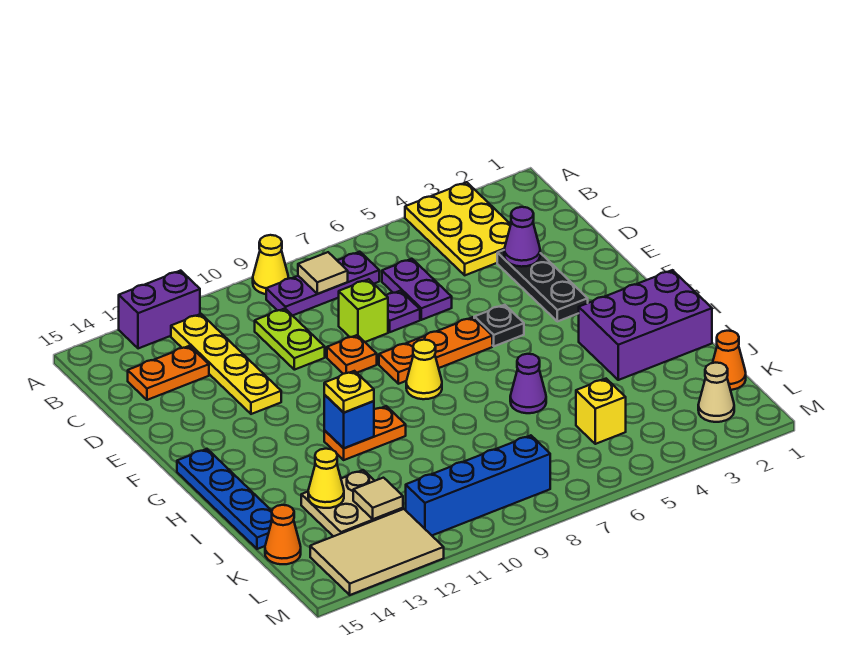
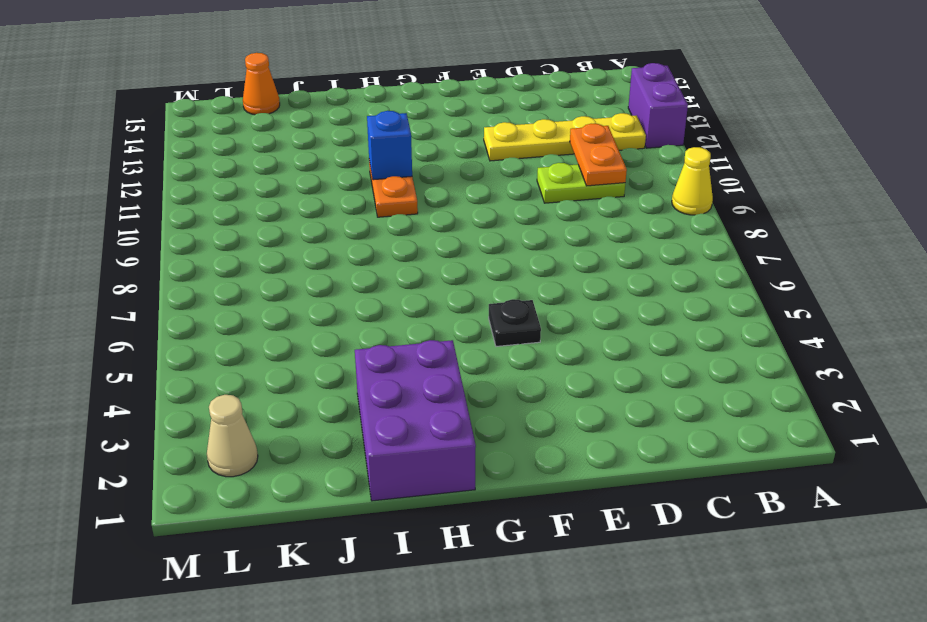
orange 1x2 plate [570,124,627,186] -> orange 1x2 plate moved to [128,346,209,400]
none -> yellow 2x3 plate [405,182,511,275]
none -> purple 1x3 plate [266,252,379,316]
none -> purple 1x2 plate [382,259,452,320]
none -> black 1x3 plate [497,250,588,322]

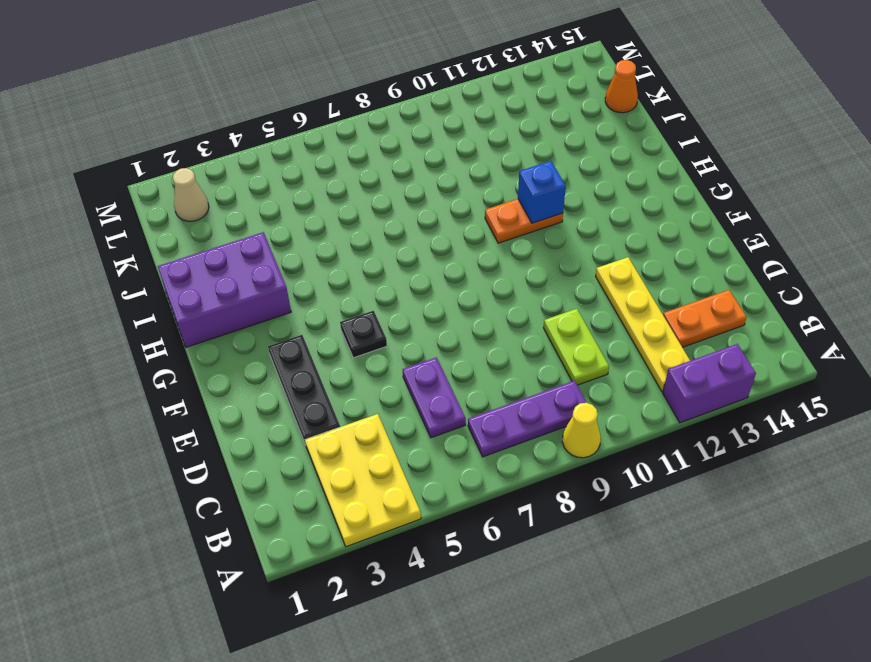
none -> purple 1x1 plate [386,291,420,332]
none -> lime 1x1 brick [339,279,388,342]
none -> orange 1x1 plate [327,335,377,374]
none -> orange 1x3 plate [379,317,492,384]

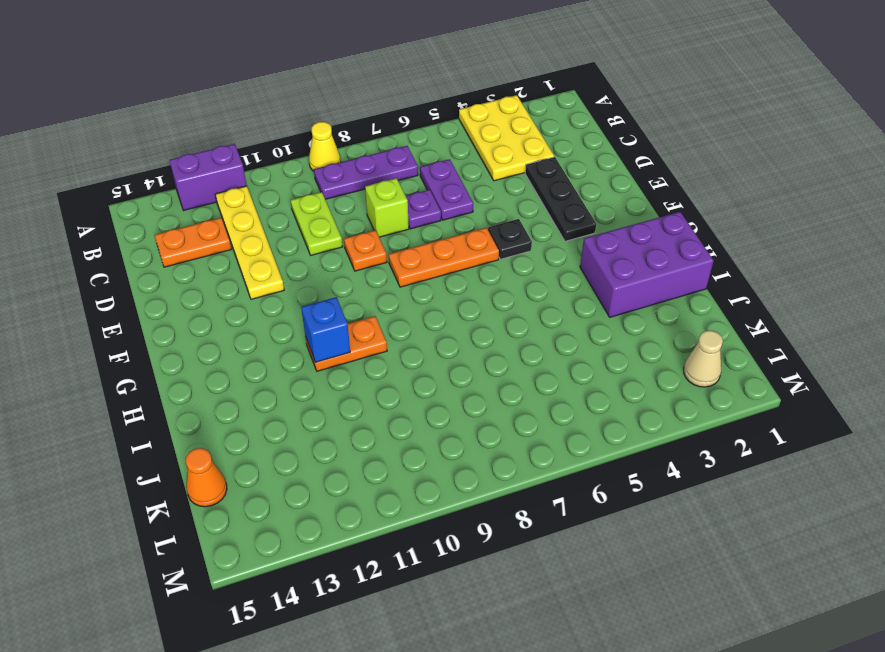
none -> yellow 1x1 cone [406,339,442,399]
none -> blue 1x4 plate [177,449,272,549]
none -> purple 1x1 cone [510,354,546,413]
none -> tan 2x2 plate [301,470,403,537]

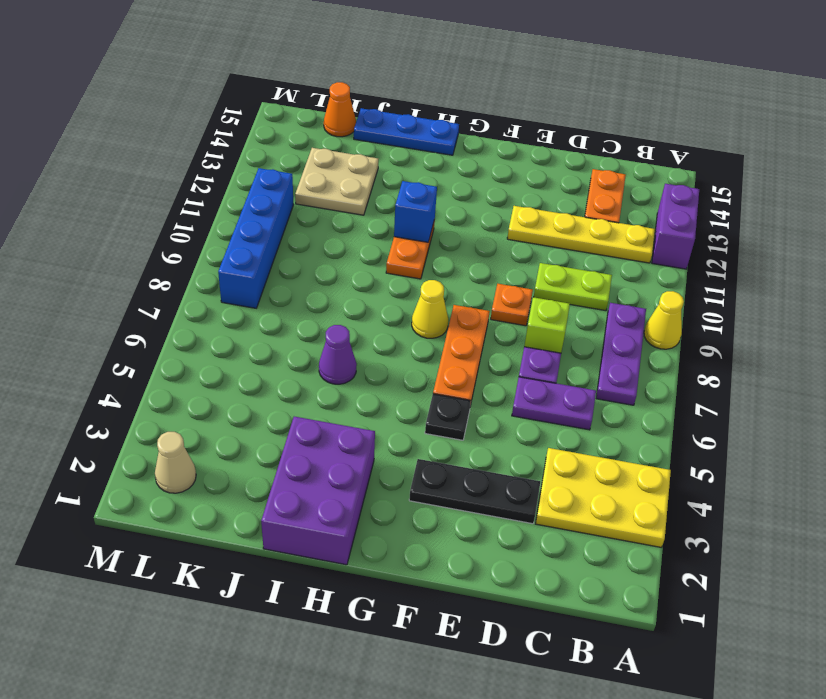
blue 1x3 plate [354,108,459,155] -> blue 1x4 plate [177,449,272,549]
none -> orange 1x1 cone [713,331,746,390]
none -> yellow 1x1 brick [576,379,626,444]
none -> tan 2x3 tile [310,509,444,595]
none -> tan 1x1 tile [298,252,348,294]

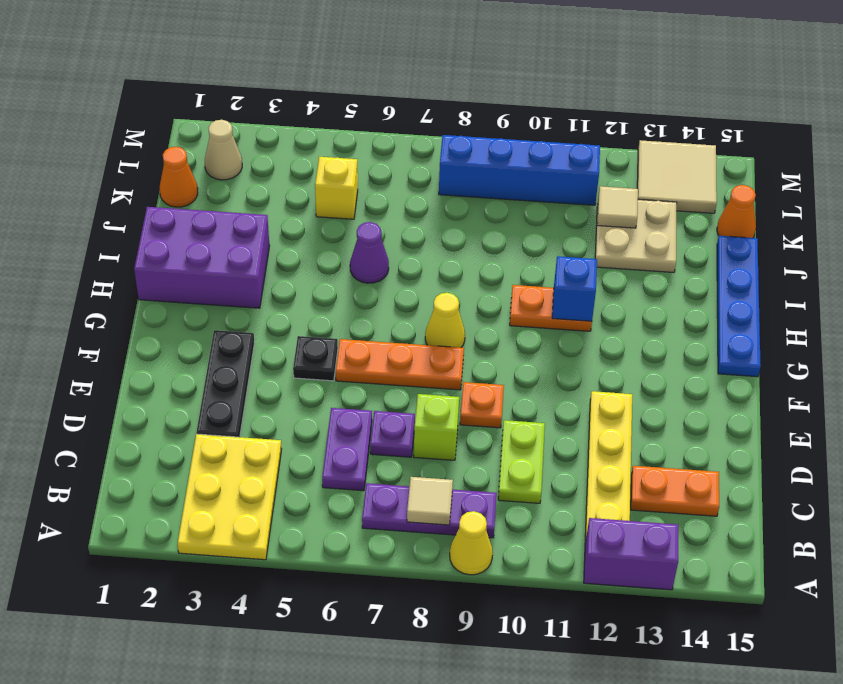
tan 2x2 tile [637,140,717,213] -> tan 2x3 tile [310,509,444,595]
none -> purple 1x1 cone [504,207,540,267]
none -> yellow 1x1 cone [308,449,344,508]
none -> yellow 1x1 plate [324,371,374,413]

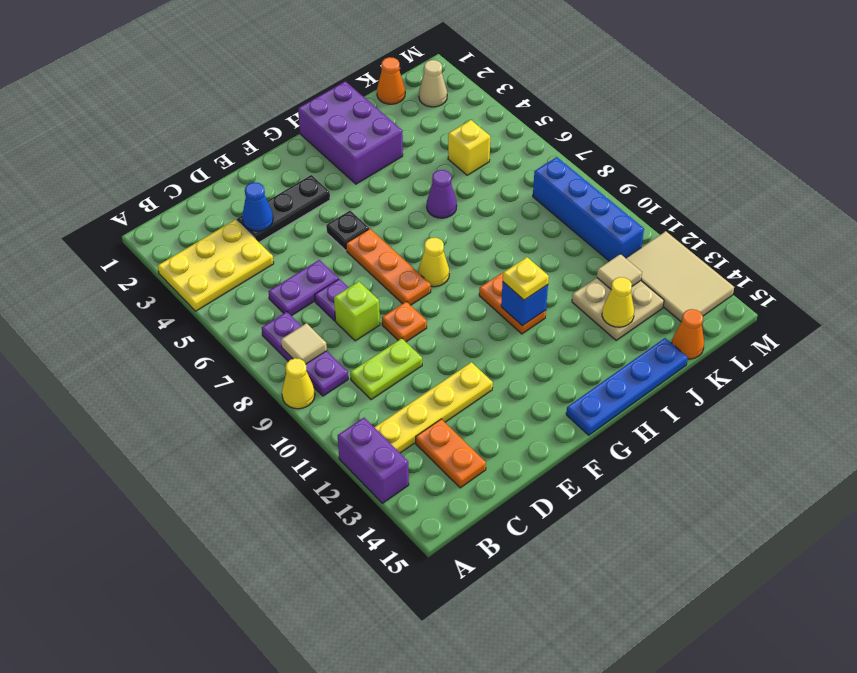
blue 1x1 cone [242,182,273,231] -> purple 1x1 cone [504,207,540,267]

